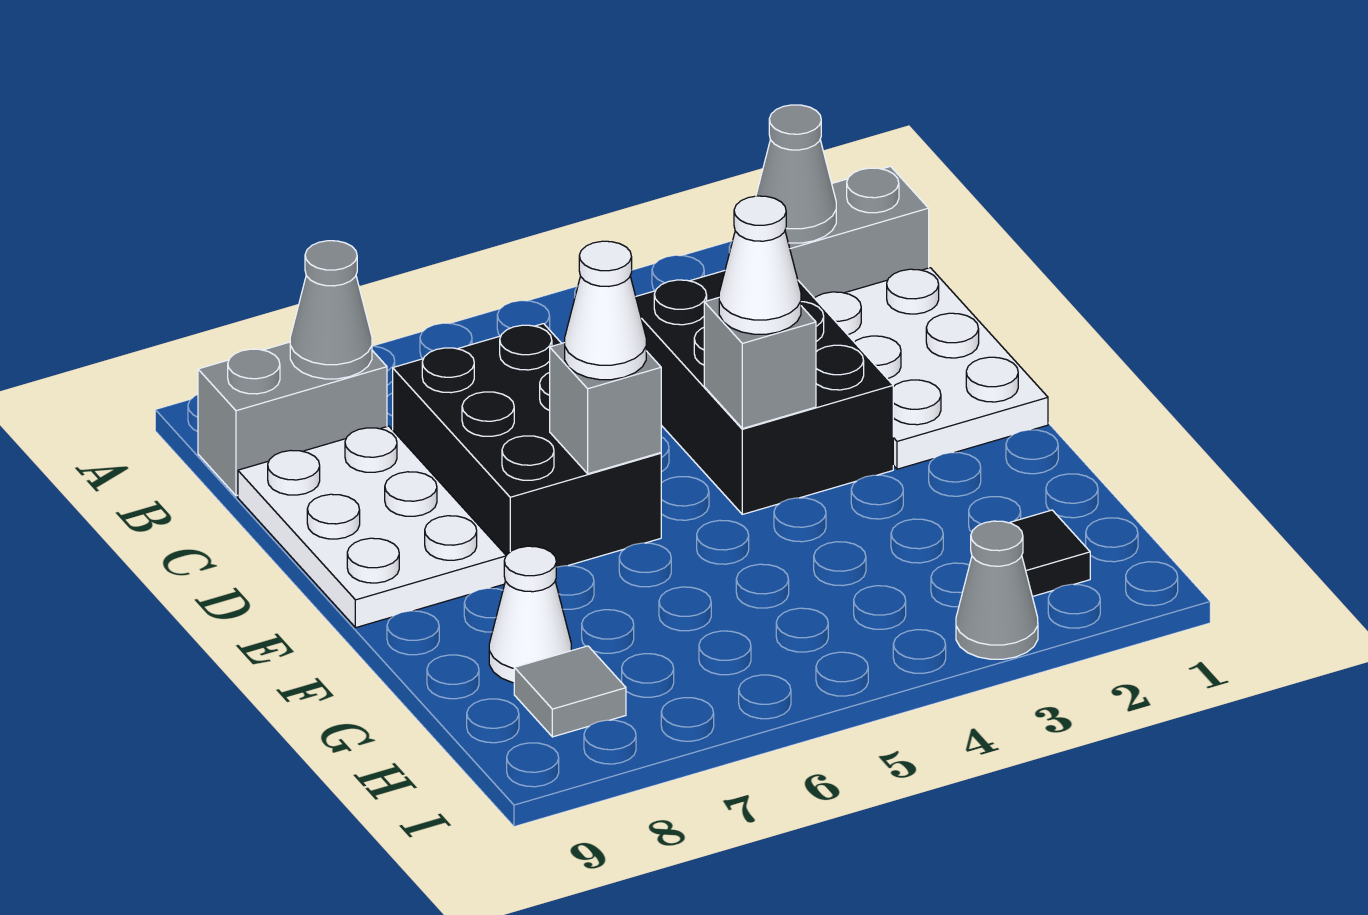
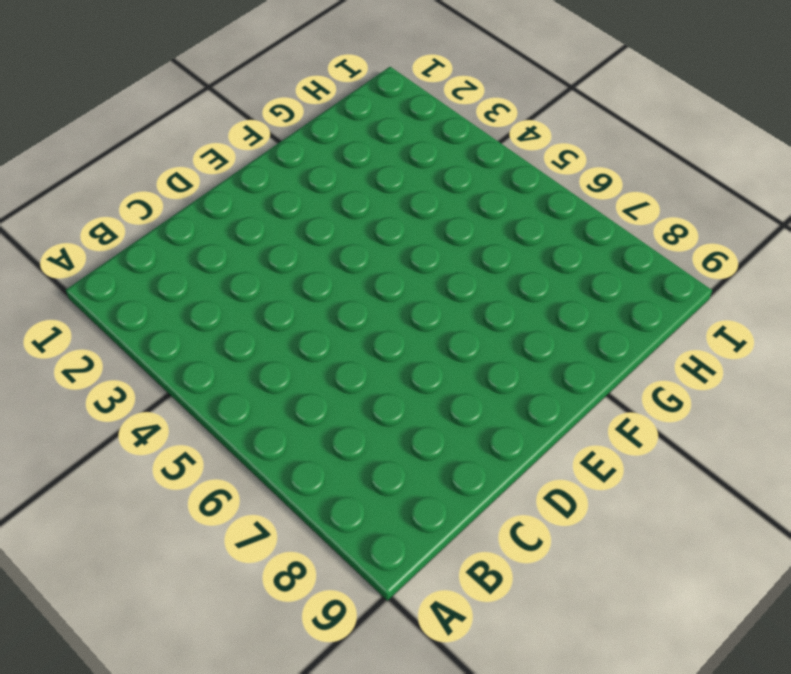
none -> grey 1x2 brick [788,166,929,298]
none -> grey 1x2 brick [198,342,387,496]
none -> white 2x3 plate [815,268,1048,469]

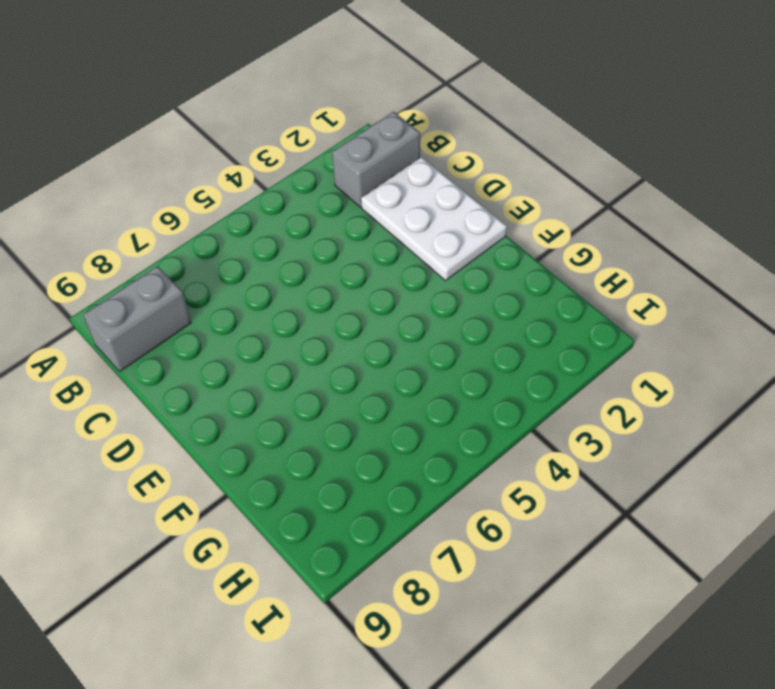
none -> black 2x3 brick [636,271,893,514]
none -> black 2x3 brick [393,324,661,567]
none -> white 2x3 plate [238,426,506,628]

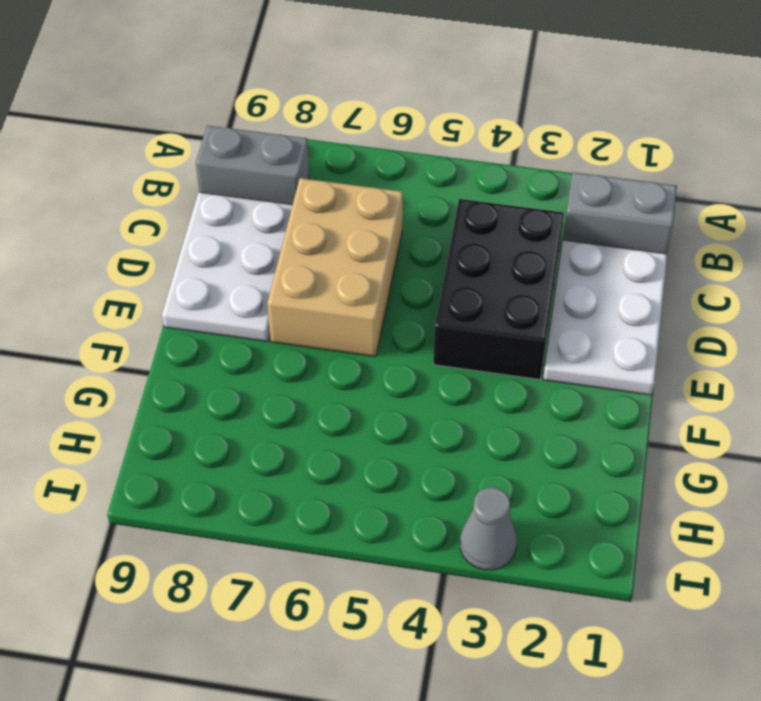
tan 2x3 brick [267,178,403,357] -> black 2x3 brick [393,324,661,567]
none -> white 1x1 cone [489,546,571,683]
none -> black 1x1 tile [1010,510,1090,597]
none -> grey 1x1 tile [514,646,626,737]

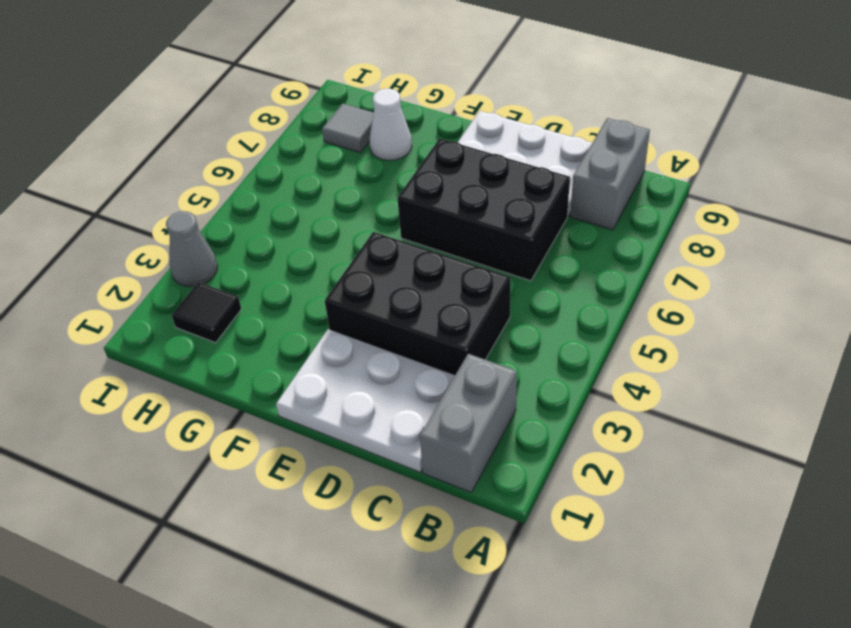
none -> grey 1x1 cone [756,105,836,243]
none -> grey 1x1 cone [290,241,372,379]
none -> grey 1x1 brick [704,298,816,429]

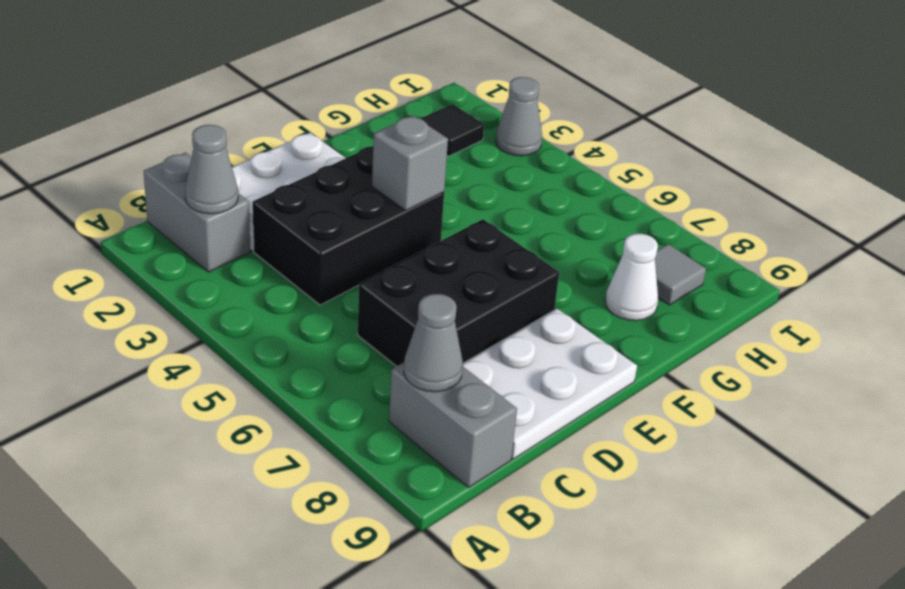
none -> grey 1x1 brick [550,343,661,474]
none -> white 1x1 cone [719,196,801,334]
none -> white 1x1 cone [565,241,646,380]

